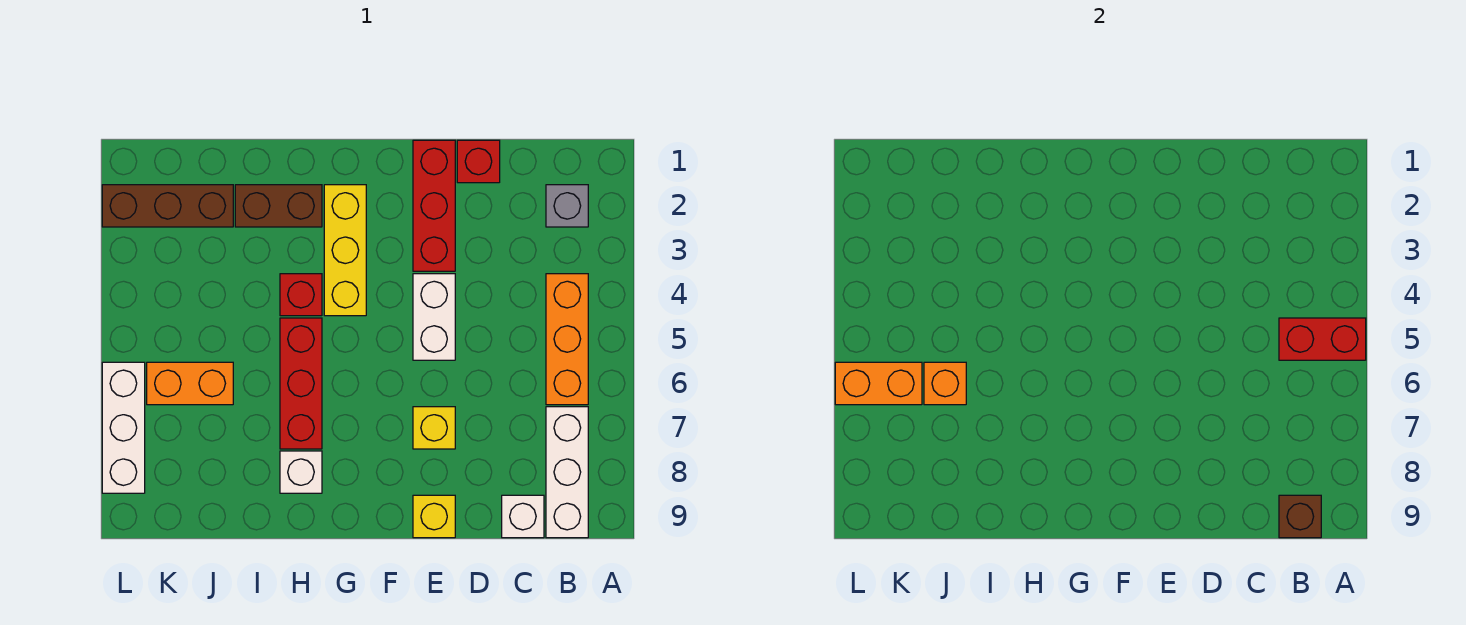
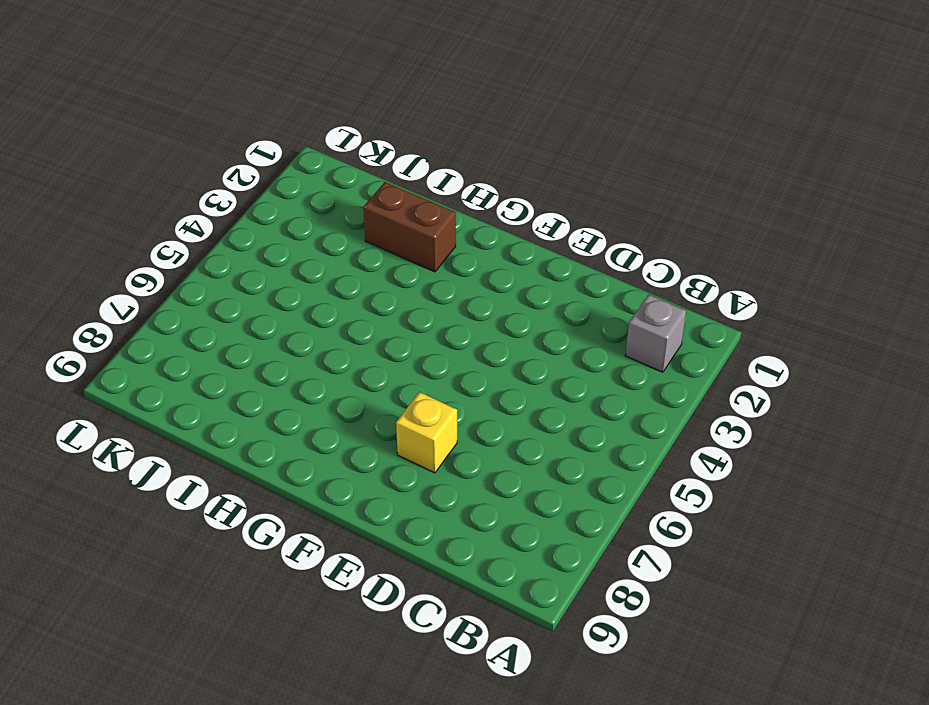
none -> orange 1x3 brick [546,274,588,405]
none -> white 1x3 brick [546,407,588,538]
none -> white 1x1 brick [502,495,544,538]

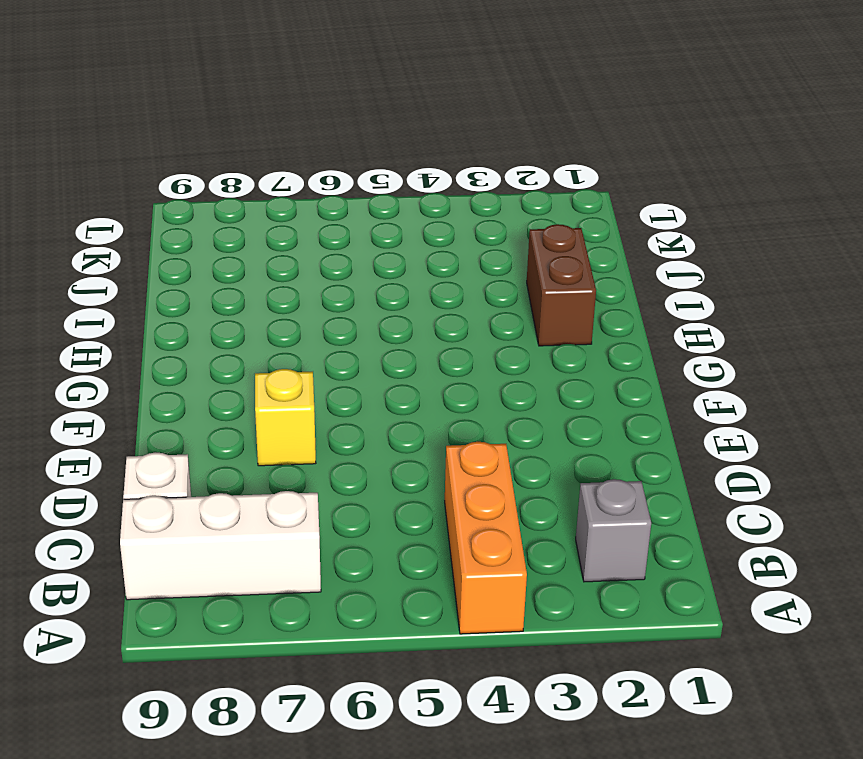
orange 1x3 brick [445,442,527,634] -> orange 1x3 brick turned to [546,274,588,405]
none -> red 1x1 brick [457,140,500,183]
none -> red 1x3 brick [413,140,455,271]
none -> white 1x2 brick [413,274,455,360]

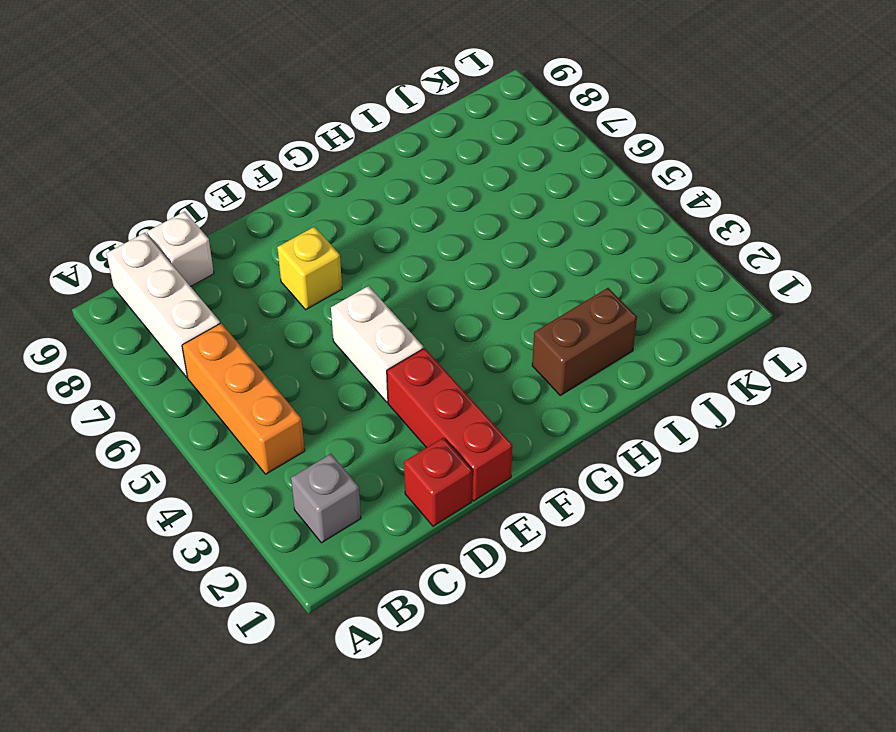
none -> yellow 1x1 brick [413,495,455,538]
none -> yellow 1x3 brick [324,185,366,316]
none -> red 1x1 brick [280,274,322,316]

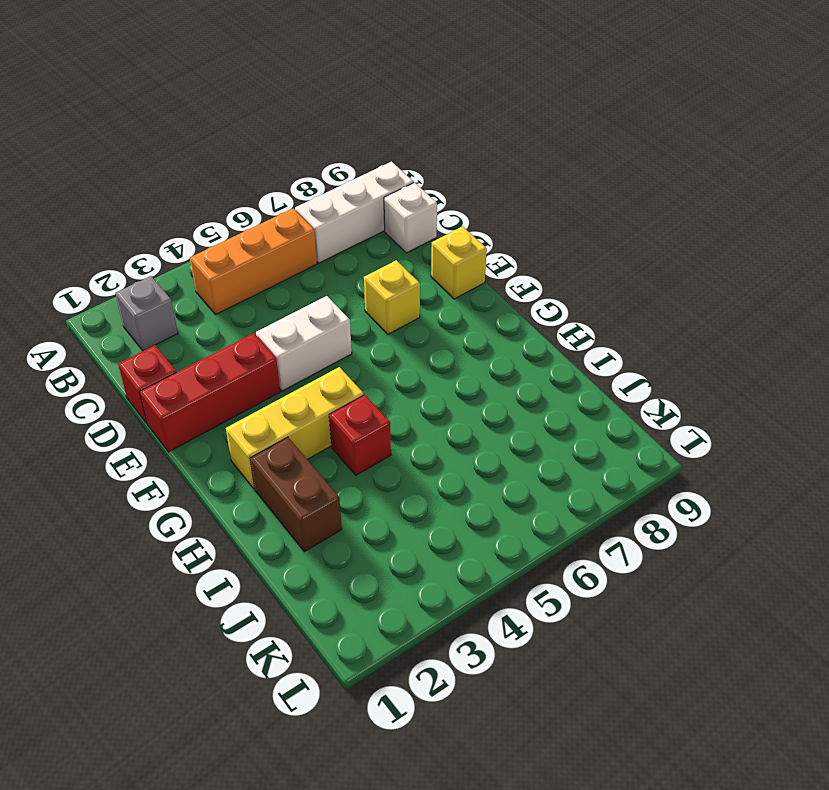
none -> red 1x3 brick [280,318,322,449]
none -> white 1x1 brick [280,451,322,493]
none -> brown 1x3 brick [102,185,233,227]

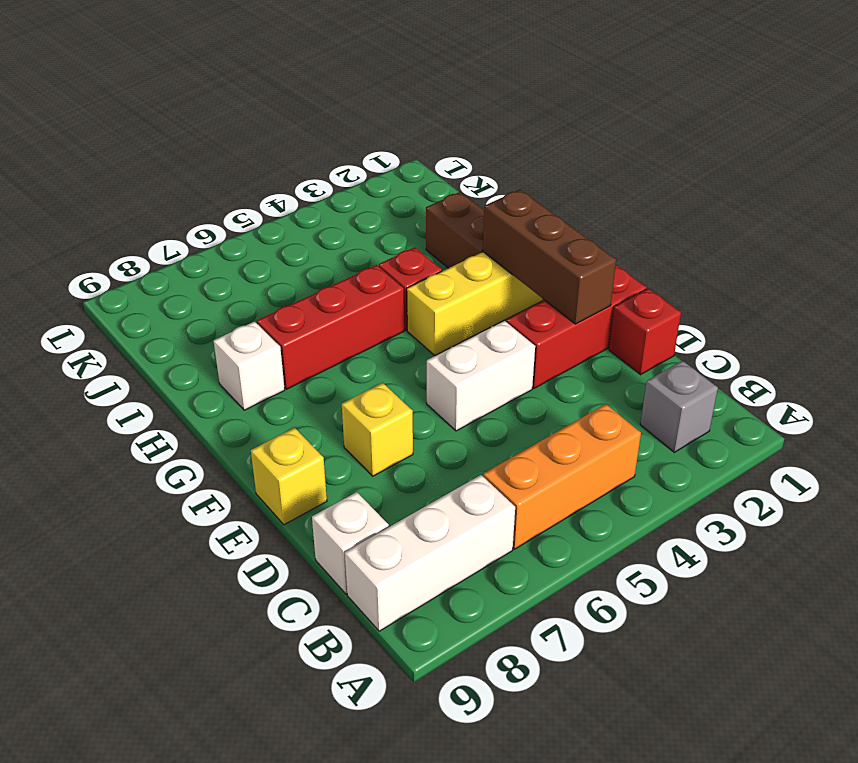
brown 1x3 brick [483,190,616,324] -> brown 1x3 brick moved to [102,185,233,227]
none -> orange 1x2 brick [147,362,233,405]
none -> white 1x3 brick [102,362,145,493]
none -> red 1x2 brick [1279,318,1366,360]

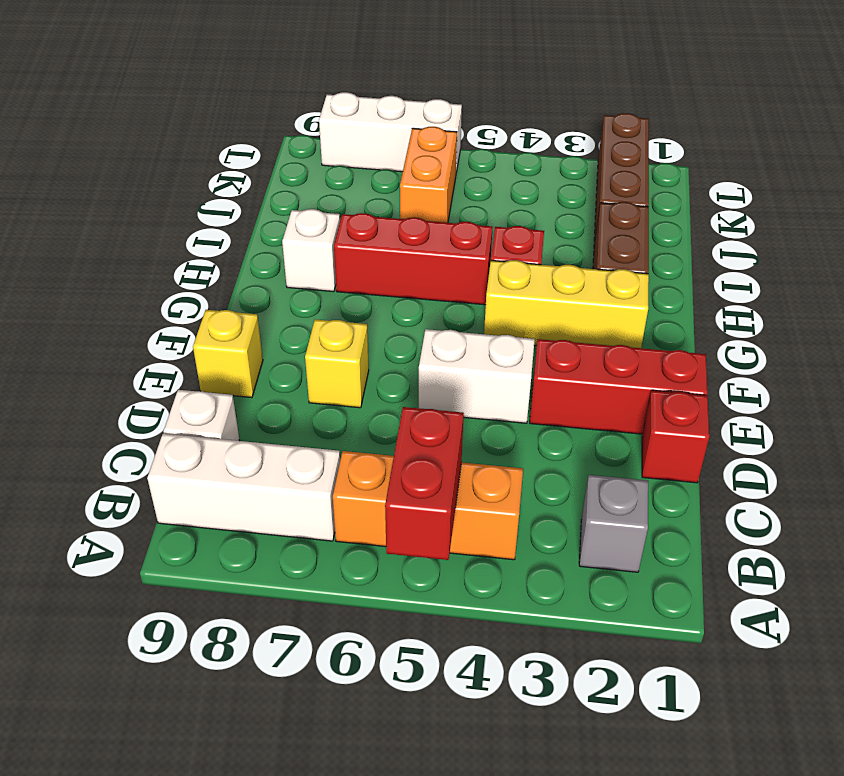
none -> brown 1x1 brick [1279,495,1321,538]
none -> orange 1x1 brick [924,362,966,405]
none -> orange 1x2 brick [835,362,922,405]

